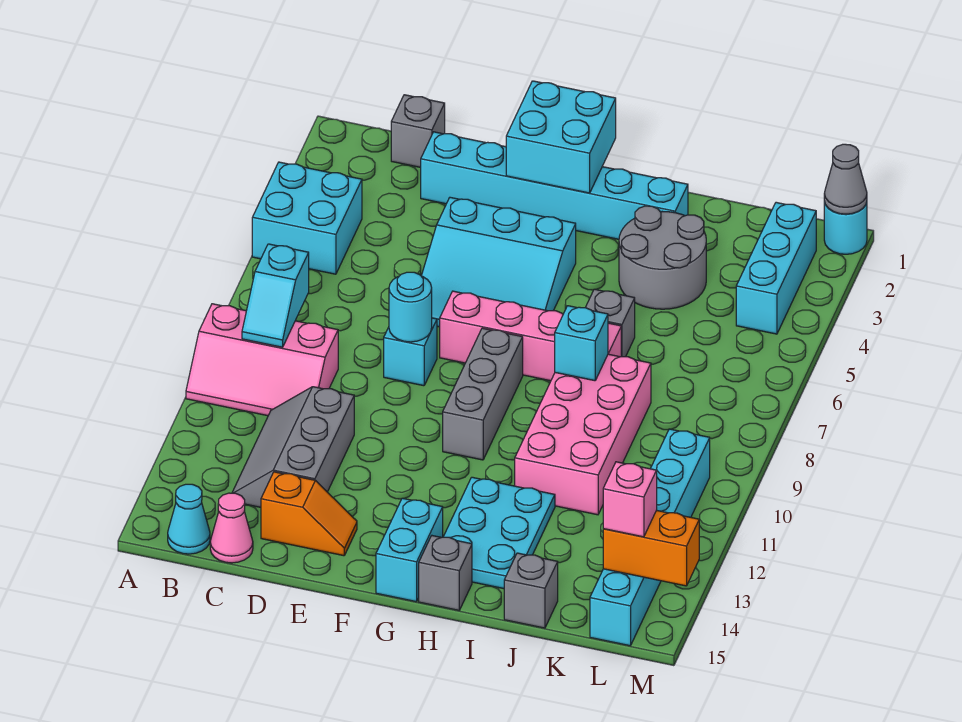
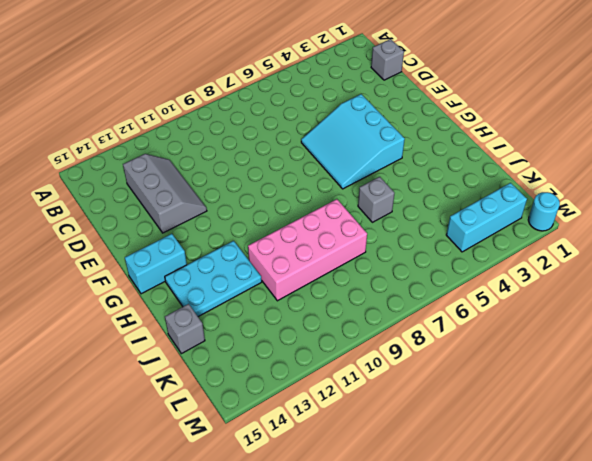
grey 2x3 slope [123,154,207,233] -> grey 2x3 slope turned to [232,387,354,507]
none -> cyan 2x2 brick [252,162,362,274]
none -> pink 2x3 slope [186,304,338,416]
none -> cyan 1x1 cone [168,484,210,554]

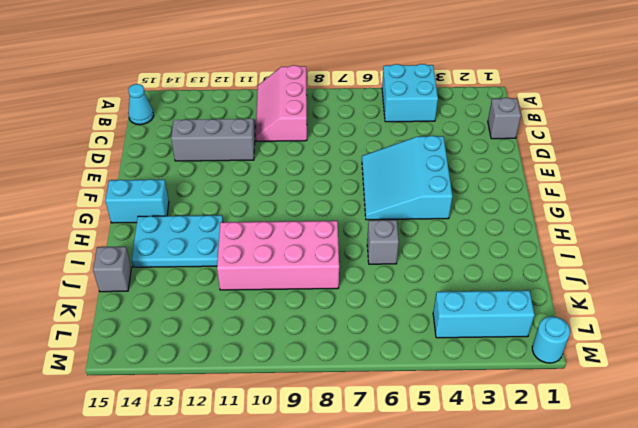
none -> pink 1x1 cone [210,493,253,563]
none -> cyan 1x6 brick [421,132,688,239]
none -> orange 1x2 slope [261,472,357,556]

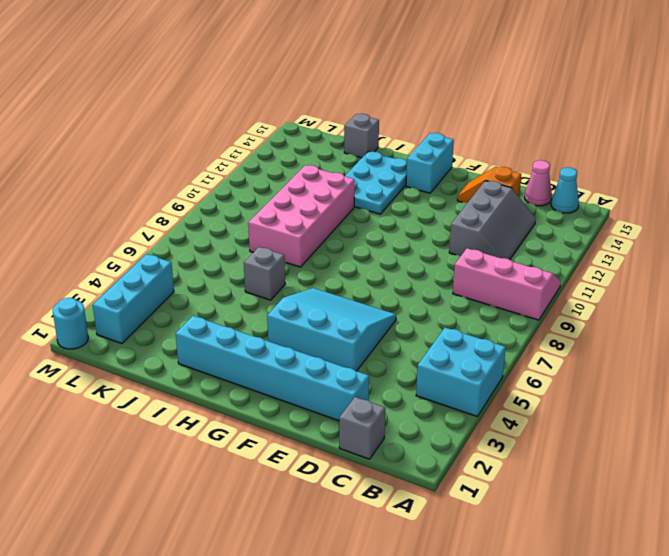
none -> cyan 1x1 brick [384,318,437,386]
none -> pink 1x4 brick [440,291,621,381]
none -> grey 1x3 brick [443,328,523,460]

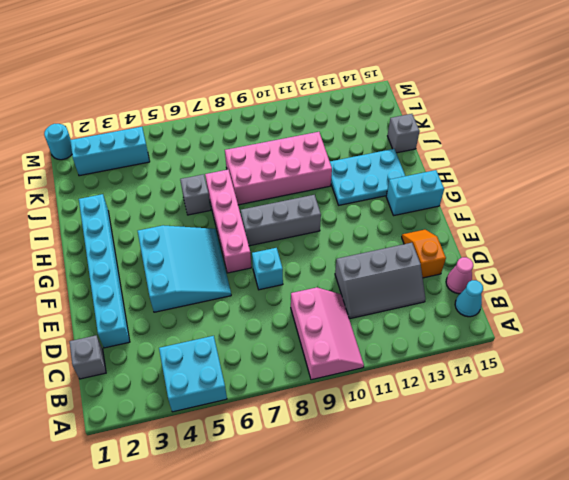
none -> grey 1x1 brick [419,536,472,610]
none -> grey 2x2 round brick [619,206,706,309]
none -> cyan 1x6 brick [590,429,710,646]

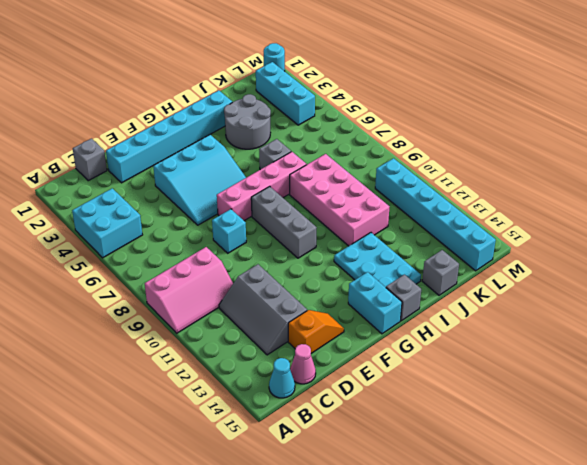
none -> cyan 1x2 slope [242,244,309,347]
none -> cyan 1x1 round brick [389,272,432,342]
none -> cyan 2x2 brick [506,81,616,193]

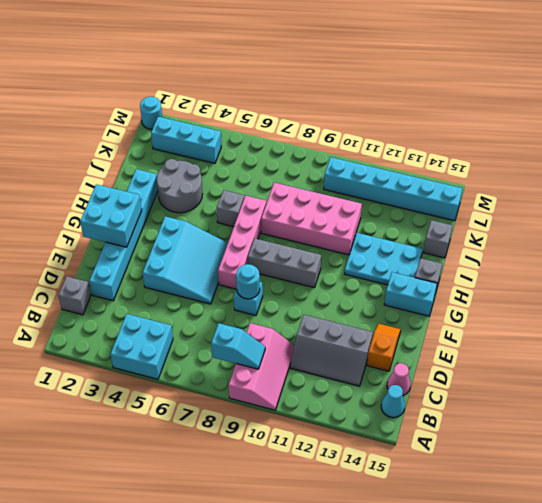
none -> cyan 1x1 brick [555,306,608,381]
none -> orange 1x2 brick [603,510,699,586]
none -> grey 1x1 cone [824,144,867,214]

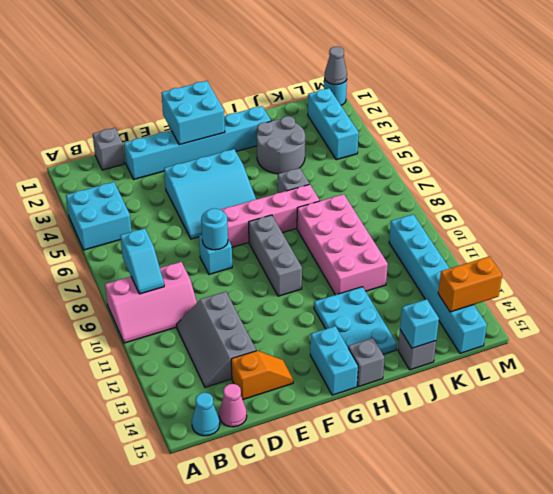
cyan 1x1 brick [400,299,439,348] -> cyan 1x1 brick moved to [555,306,608,381]
none -> pink 1x1 brick [603,462,657,537]

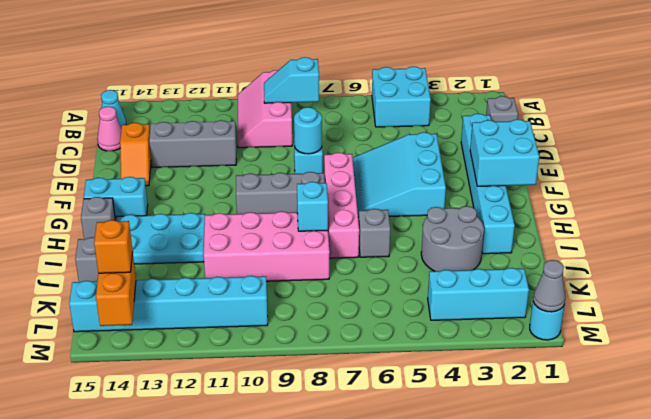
orange 1x1 brick [94,220,133,273] -> pink 1x1 brick [603,462,657,537]

